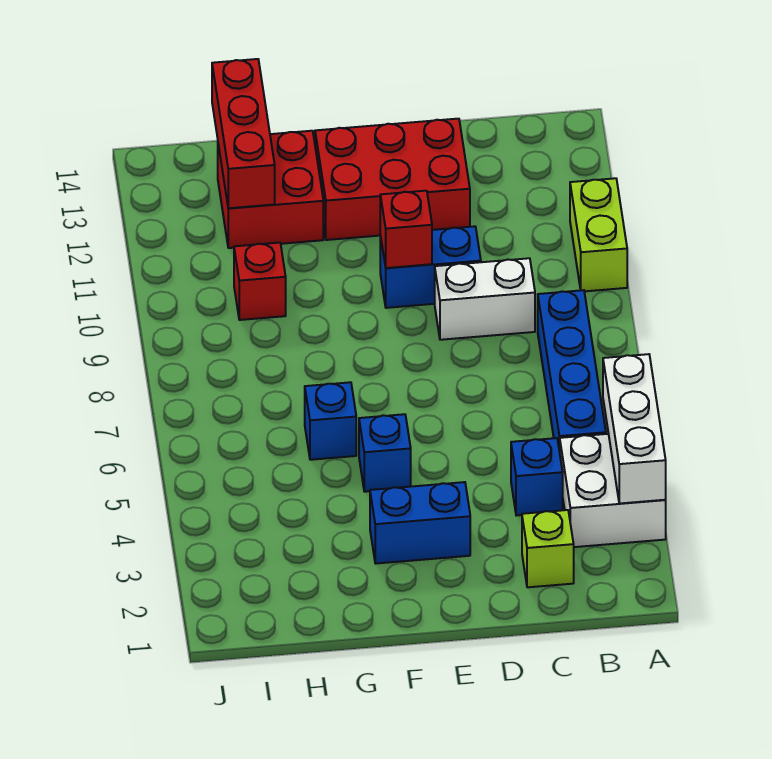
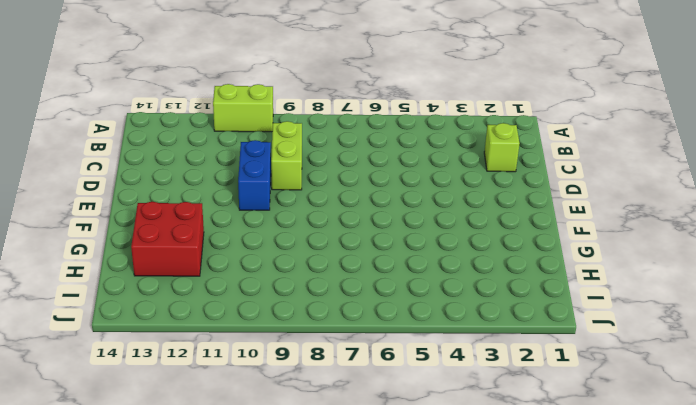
lime 1x2 brick [271,121,302,190] -> white 1x2 brick [435,258,535,340]
none -> white 2x2 brick [560,434,666,547]
none -> blue 1x4 brick [538,290,606,452]
none -> blue 1x1 brick [511,438,563,516]

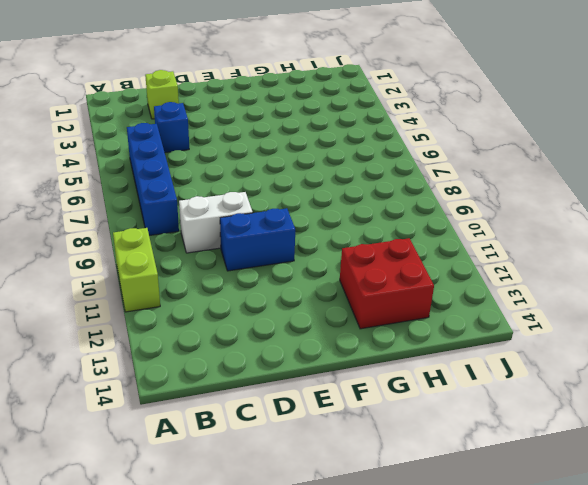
none -> white 2x2 brick [560,434,666,547]
none -> red 2x3 brick [315,119,470,240]
none -> blue 1x2 brick [370,482,470,564]

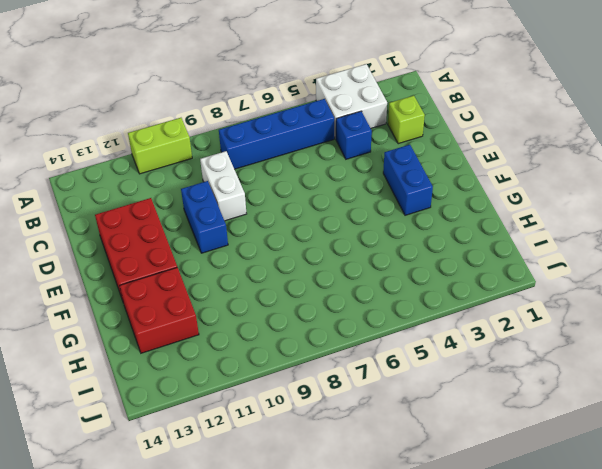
none -> blue 1x1 brick [359,414,411,492]
none -> blue 1x1 brick [305,382,356,460]
none -> red 1x1 brick [234,243,286,320]

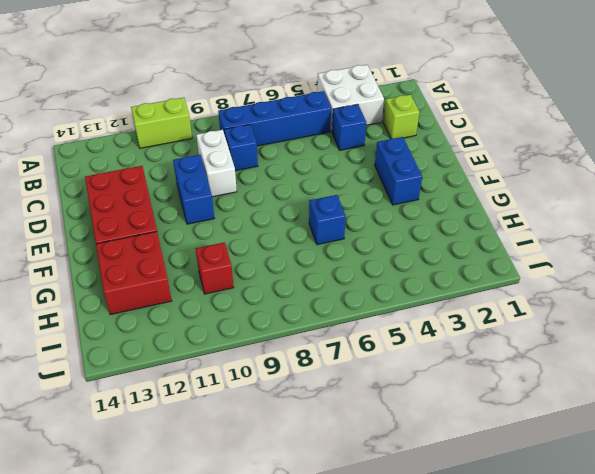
blue 1x1 brick [224,125,258,171] -> blue 1x1 brick moved to [359,414,411,492]
none -> white 1x3 brick [603,354,666,504]
none -> red 1x1 brick [380,191,432,268]
none -> red 1x3 brick [212,59,275,208]

